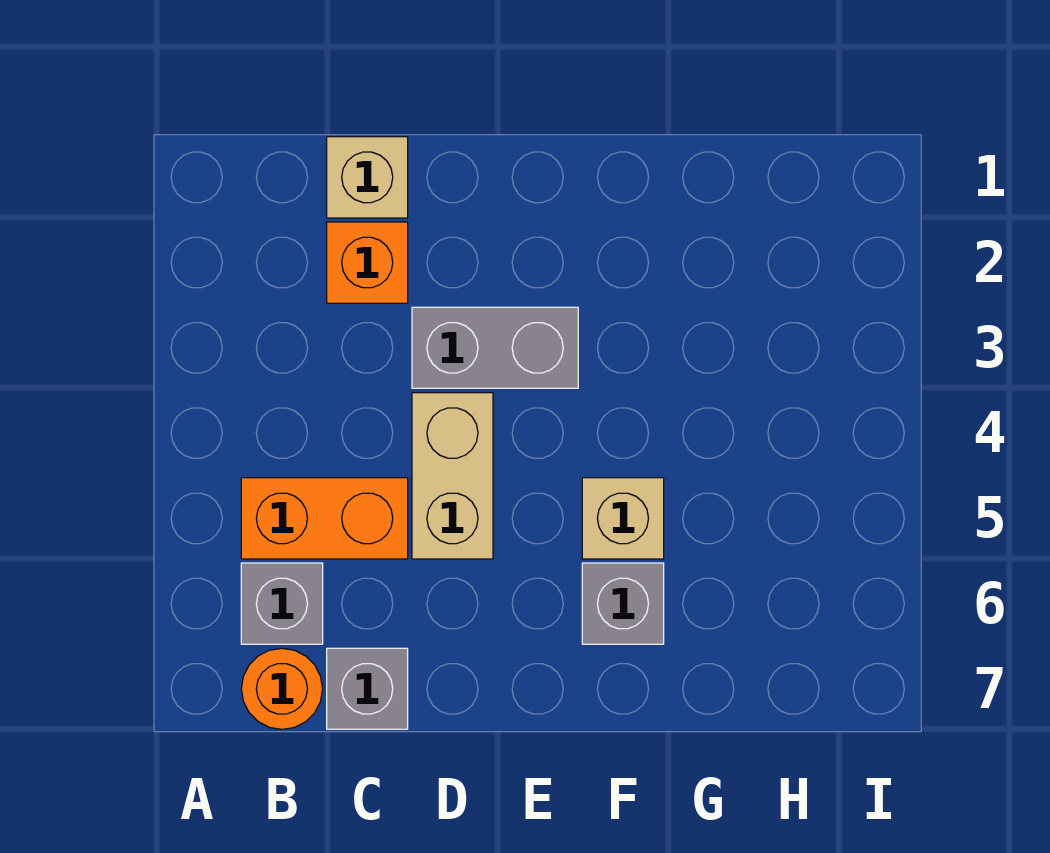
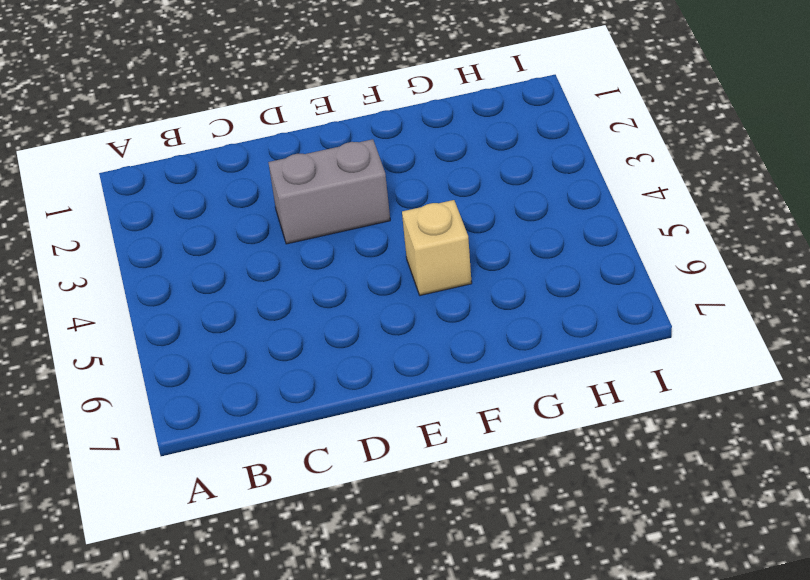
none -> orange 1x2 brick [241,478,408,559]
none -> grey 1x1 brick [241,563,323,644]

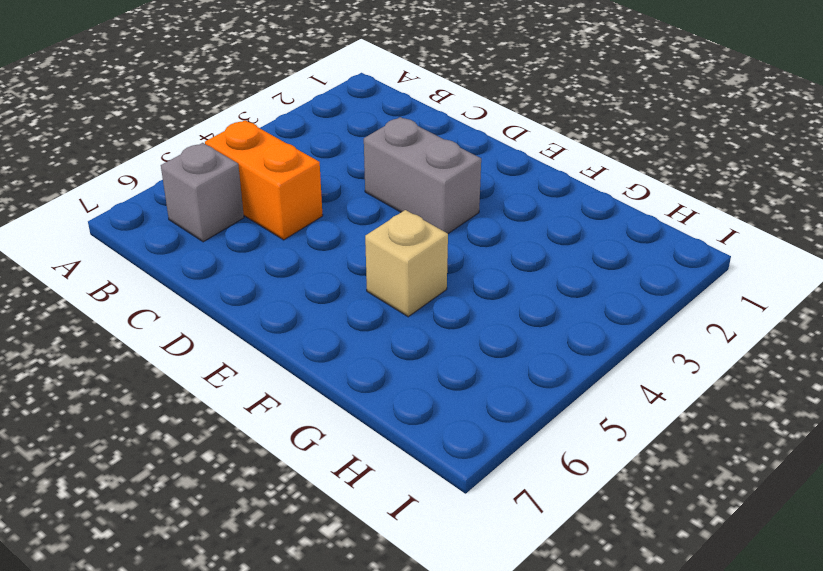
none -> orange 1x1 round brick [241,648,322,729]
none -> tan 1x1 brick [327,137,408,218]

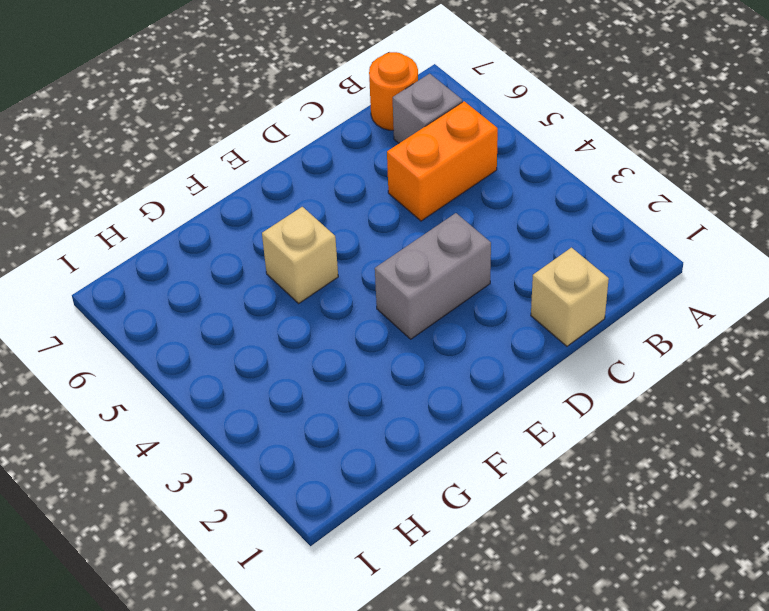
none -> orange 1x1 brick [327,222,408,303]
none -> grey 1x1 brick [327,648,408,729]

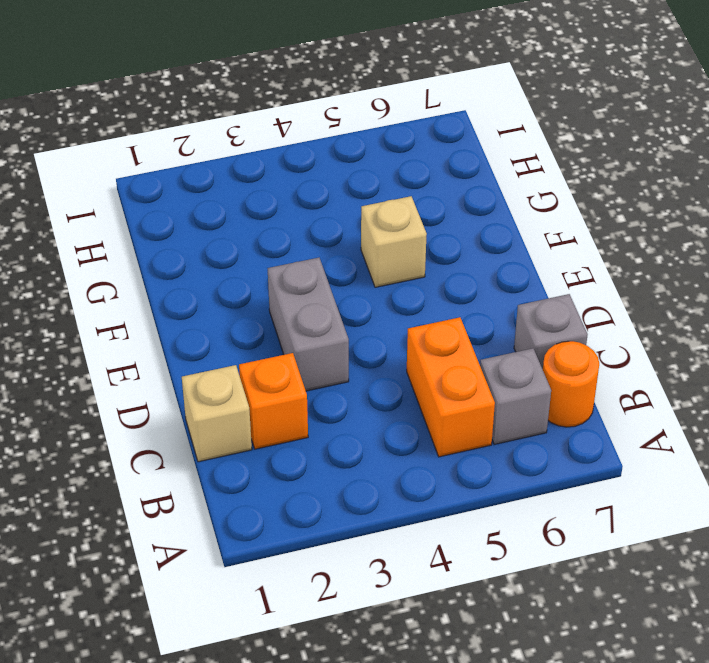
none -> tan 1x2 brick [412,393,493,559]
none -> grey 1x1 brick [582,563,664,644]

